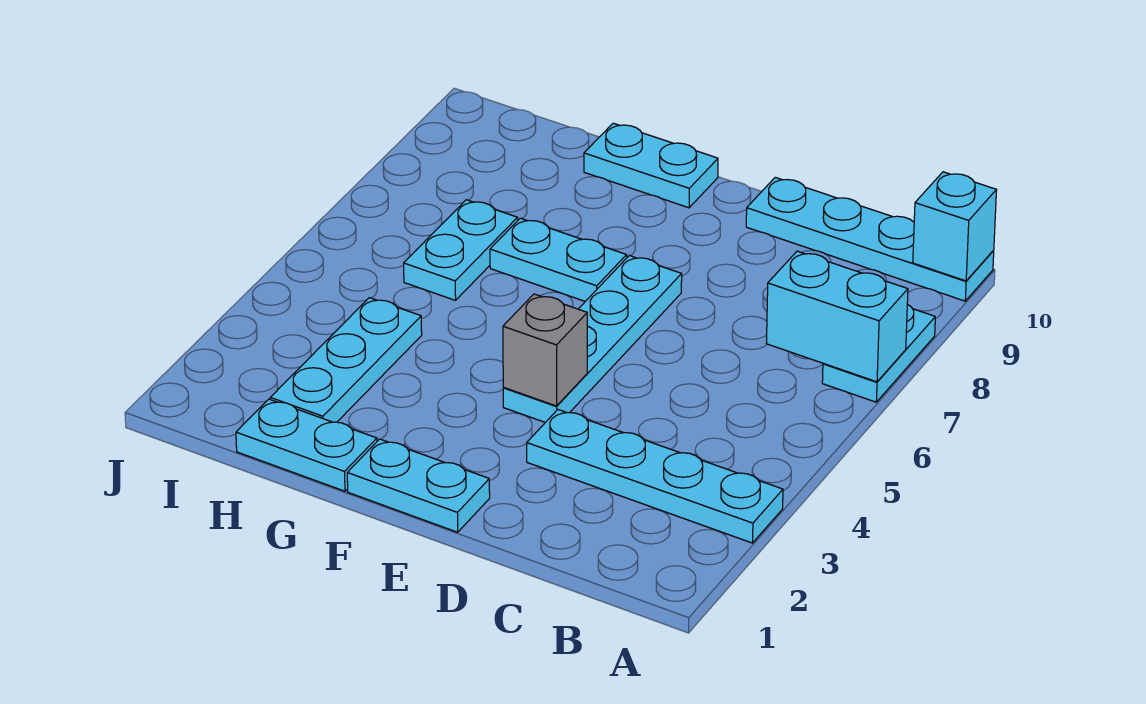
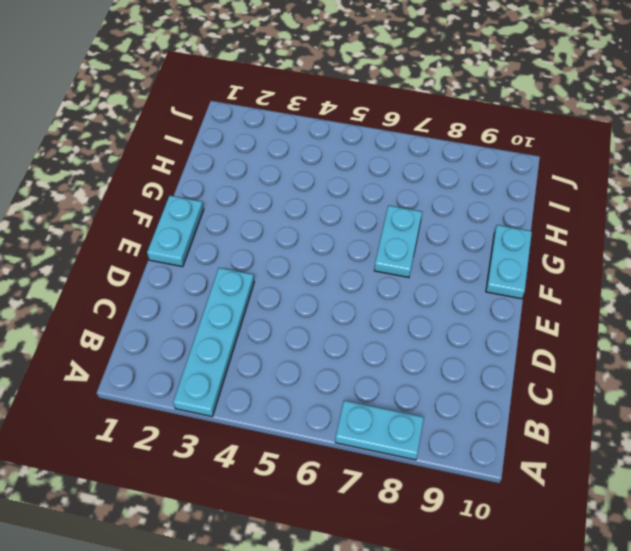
none -> cyan 1x4 plate [746,177,994,301]
none -> cyan 1x4 plate [503,256,682,422]
none -> cyan 1x2 plate [236,399,377,491]

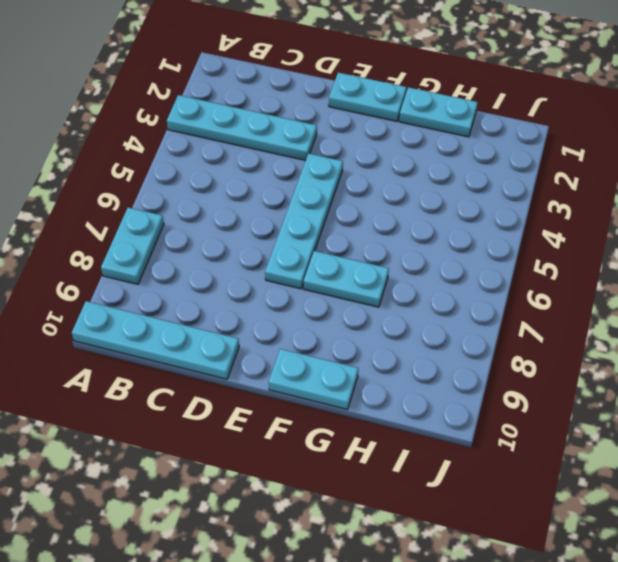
none -> cyan 1x3 plate [270,298,422,422]
none -> cyan 1x2 plate [404,200,518,300]
none -> cyan 1x2 brick [766,251,908,382]

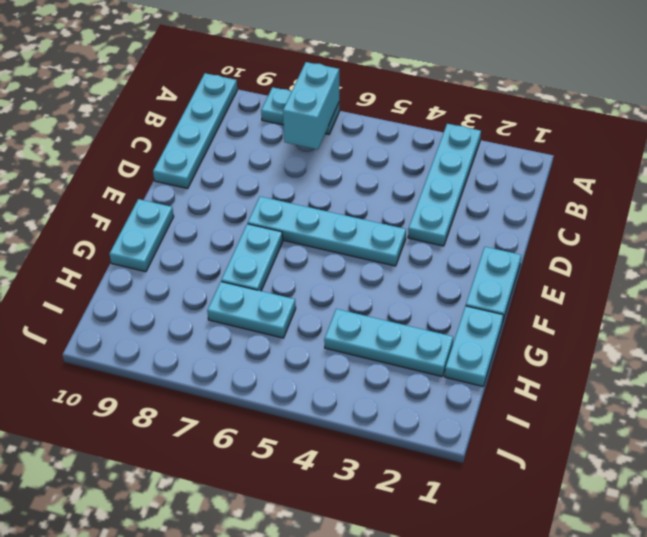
none -> cyan 1x1 brick [913,172,997,281]
none -> grey 1x1 brick [503,294,587,406]

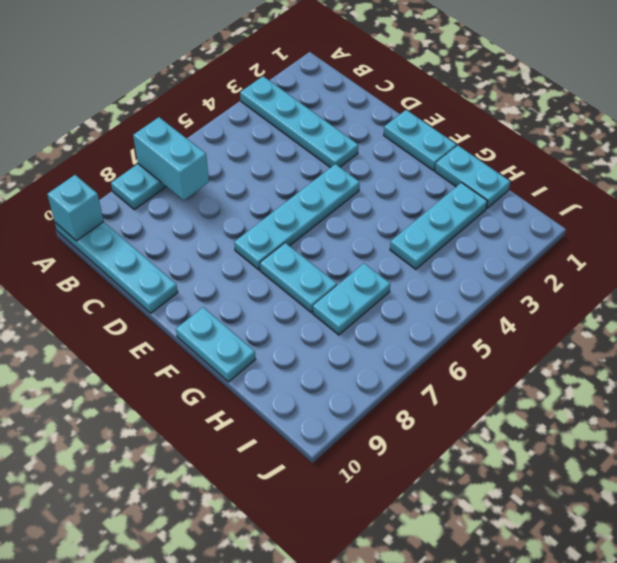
none -> grey 1x1 brick [503,294,587,406]

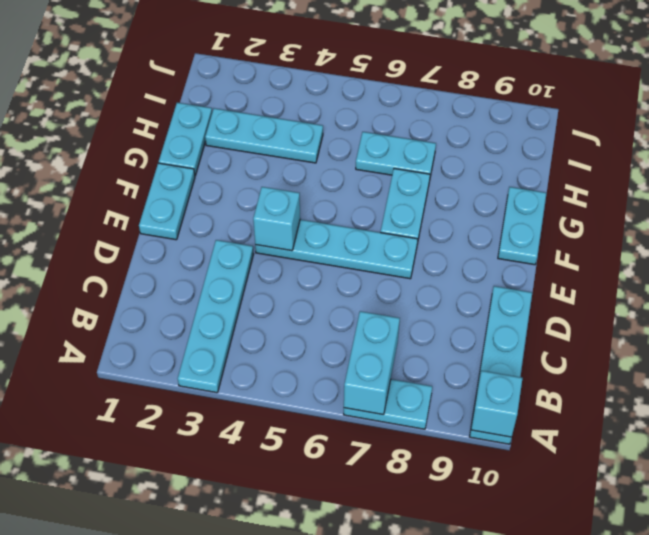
cyan 1x1 brick [253,187,300,251] -> grey 1x1 brick [503,294,587,406]

